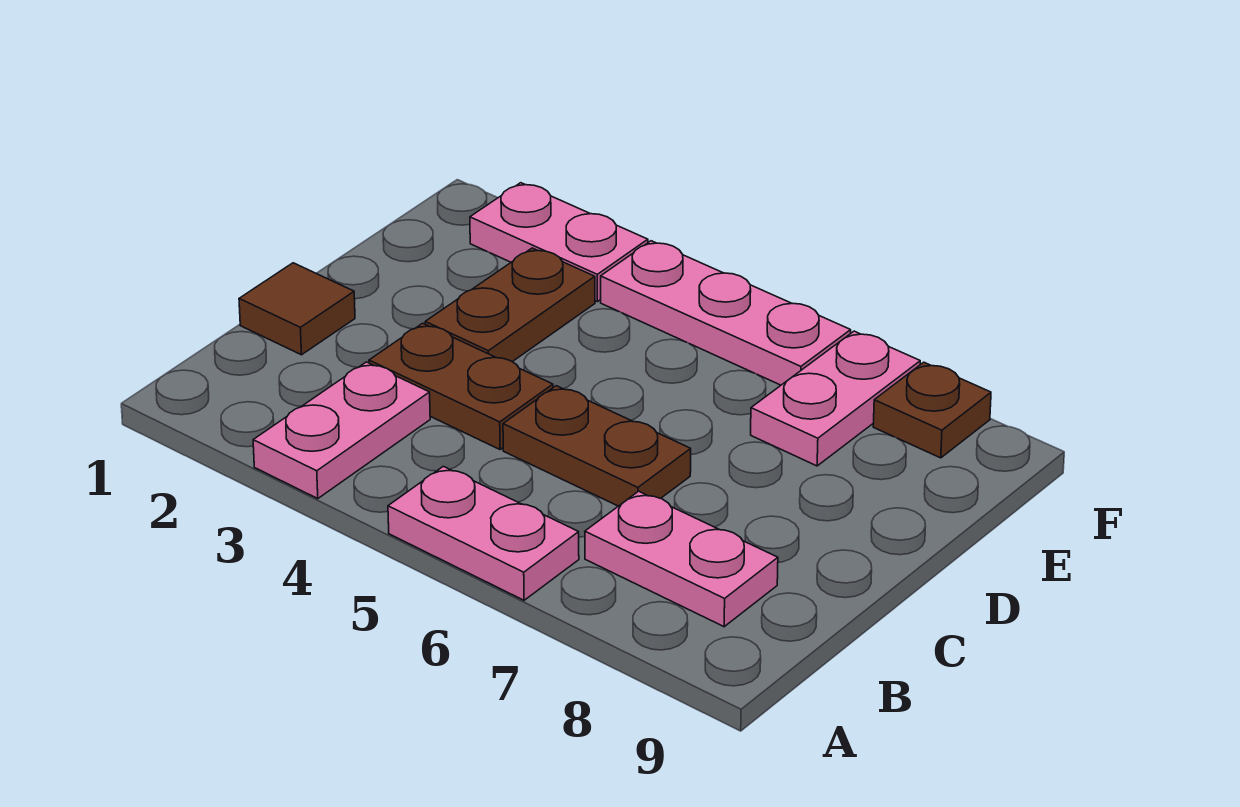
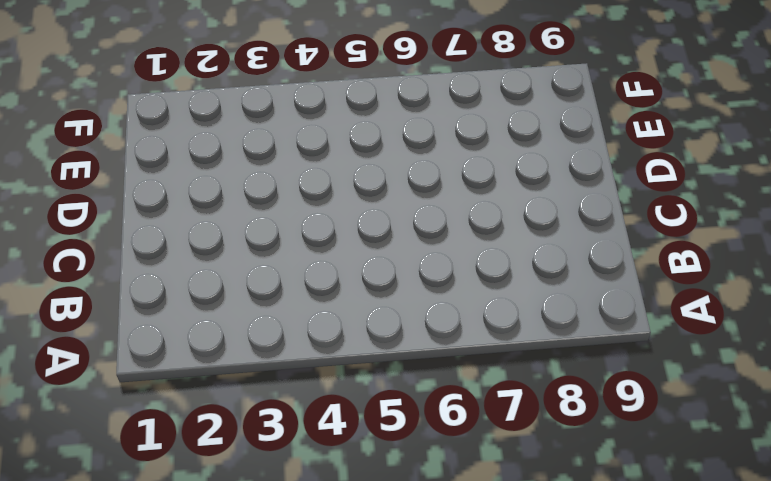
none -> pink 1x2 plate [253,362,430,499]
none -> pink 1x2 plate [388,466,579,600]

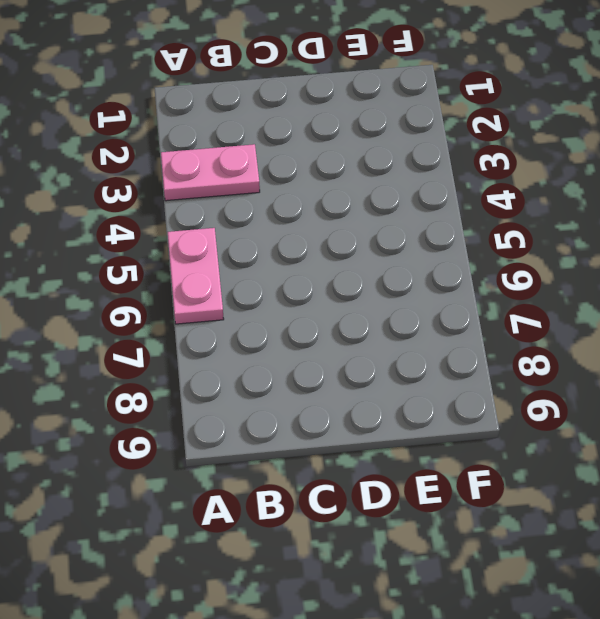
none -> pink 1x2 plate [585,491,778,627]
none -> brown 1x1 tile [239,263,355,355]

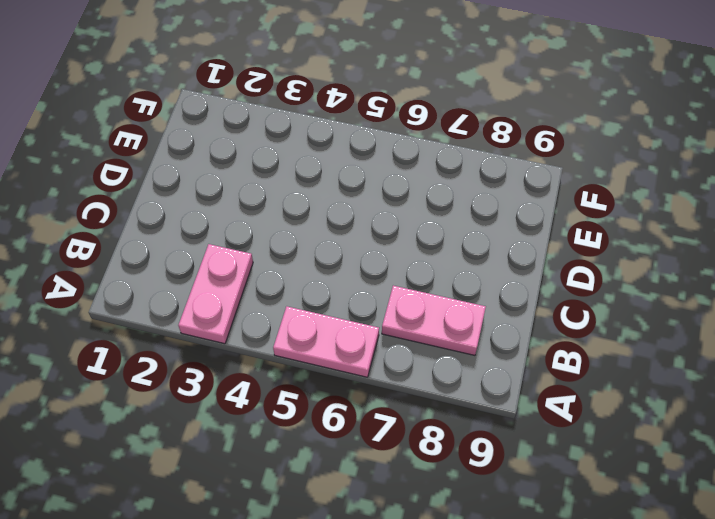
none -> brown 1x1 tile [239,263,355,355]
none -> brown 1x2 plate [369,323,553,449]

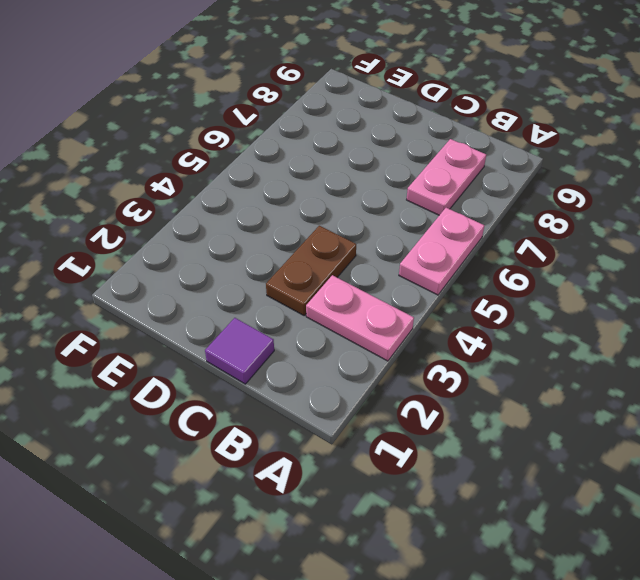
purple 1x1 tile [205,318,274,384] -> brown 1x1 tile [239,263,355,355]
none -> brown 1x2 plate [503,386,691,506]
none -> brown 1x2 plate [425,248,595,362]

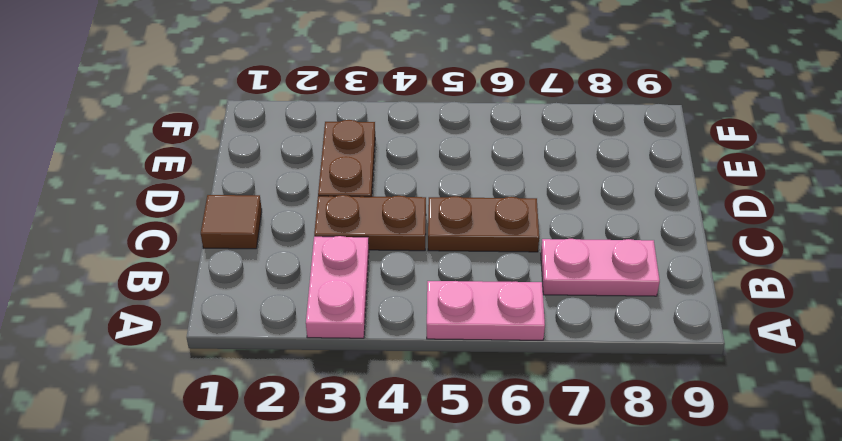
none -> pink 1x2 plate [751,331,920,466]
none -> pink 1x2 plate [470,183,648,302]

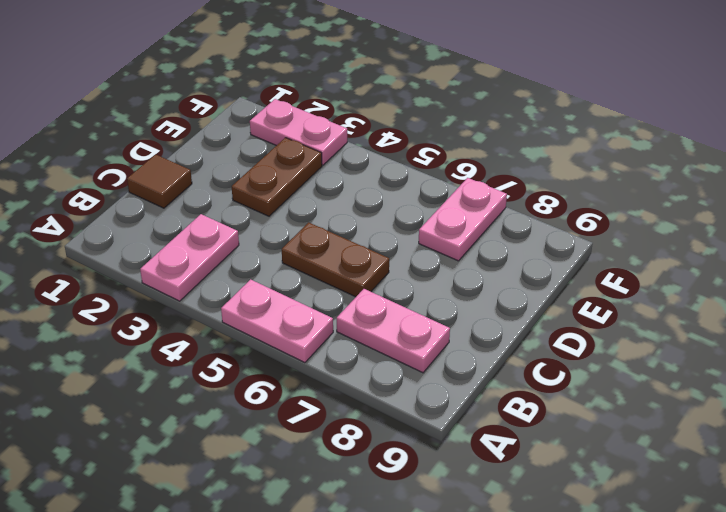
none -> brown 1x2 plate [369,323,553,449]
none -> pink 1x3 plate [601,241,851,385]

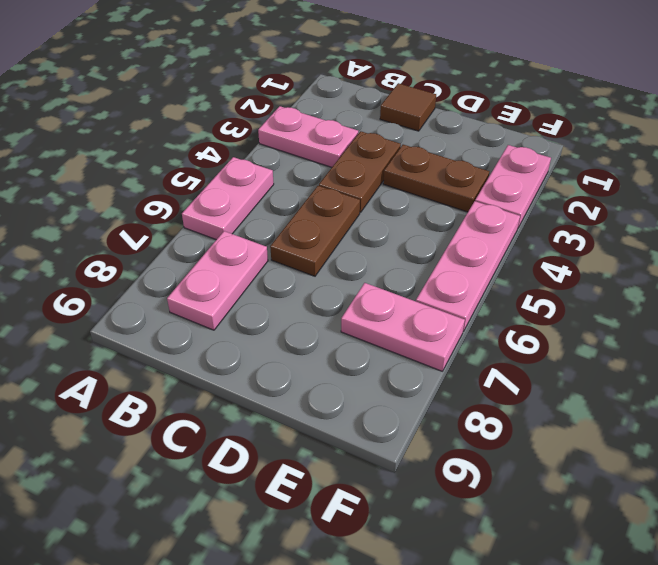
none -> brown 1x1 plate [873,362,991,458]

